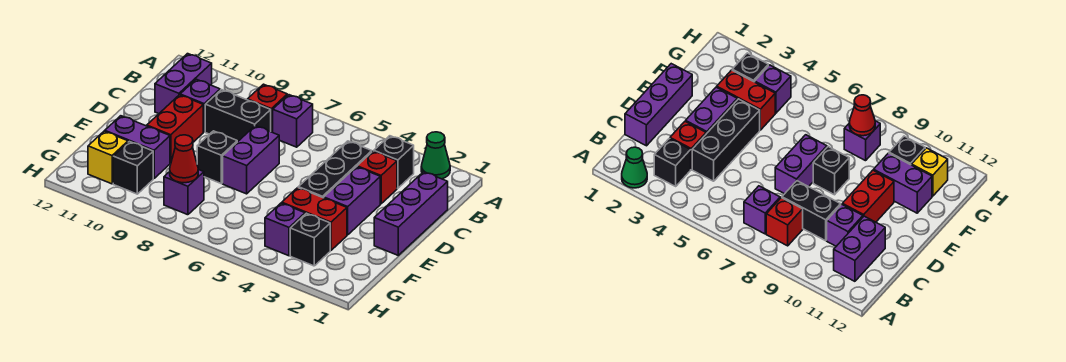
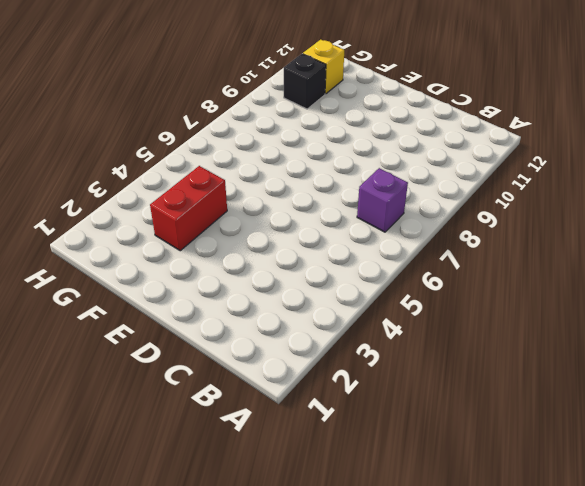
none -> green 1x1 cone [421,132,450,179]
none -> black 1x1 brick [374,136,414,188]
none -> red 1x1 brick [247,84,287,132]

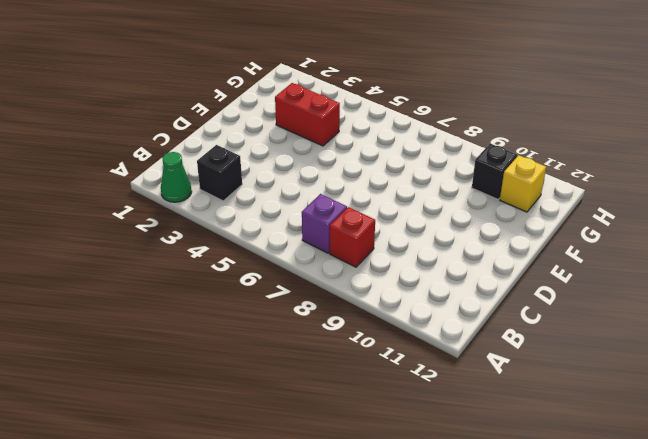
none -> purple 1x2 brick [155,54,212,114]
none -> purple 1x3 brick [374,172,448,255]
none -> red 1x1 brick [357,151,397,204]

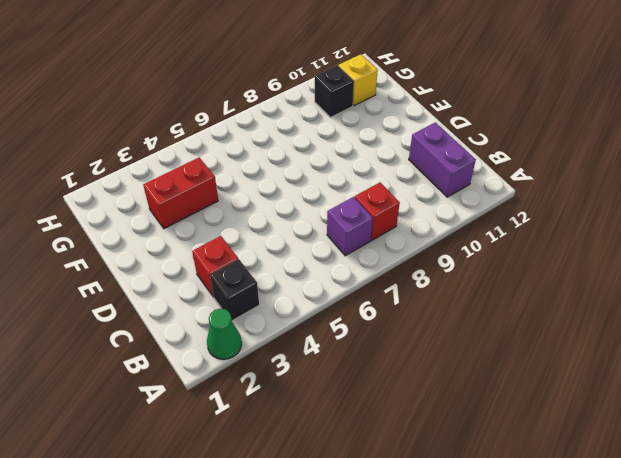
none -> purple 1x3 brick [374,172,448,255]
none -> black 1x3 brick [298,141,372,198]
none -> black 1x2 brick [205,90,271,142]

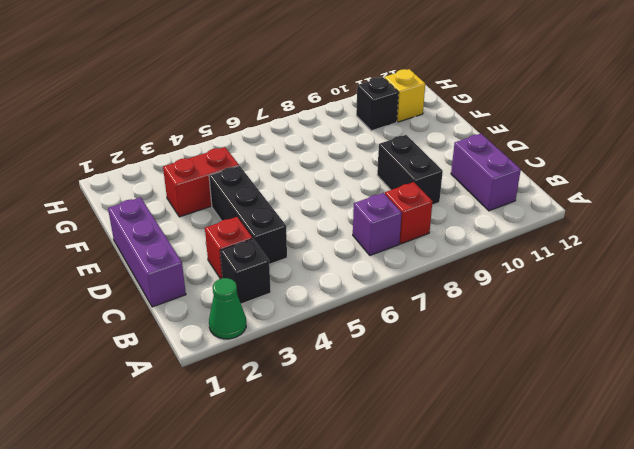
black 1x2 brick [377,135,443,205] -> black 1x2 brick turned to [205,90,271,142]
none -> purple 1x1 brick [180,79,220,132]
none -> purple 1x2 brick [324,167,380,235]
none -> purple 1x2 brick [223,126,279,194]

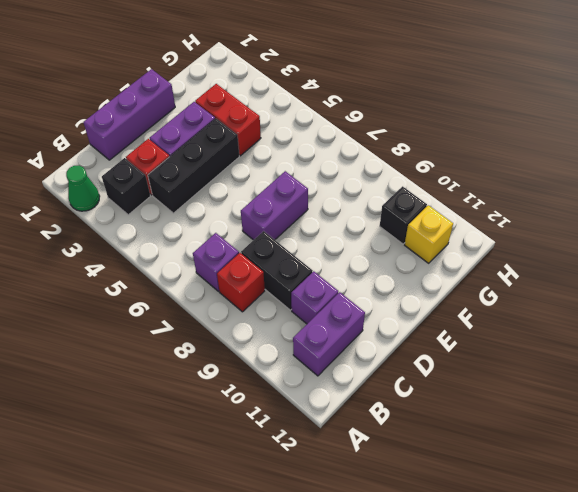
none -> red 1x2 brick [147,95,203,163]
none -> black 1x1 brick [197,131,237,183]
none -> purple 1x2 brick [105,116,170,179]

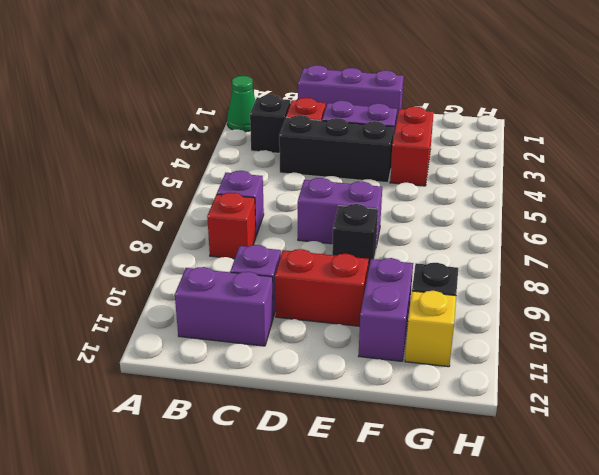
none -> black 1x2 brick [205,90,271,142]
none -> black 1x1 brick [290,213,330,266]
none -> purple 1x1 brick [265,203,305,256]

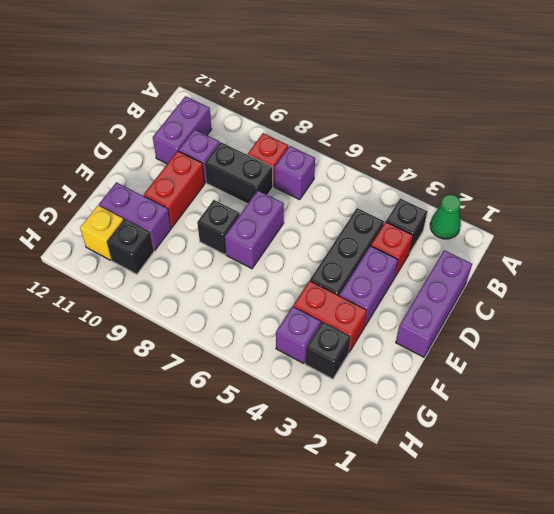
none -> purple 1x1 brick [164,169,204,215]
none -> red 1x1 cone [170,135,198,183]

